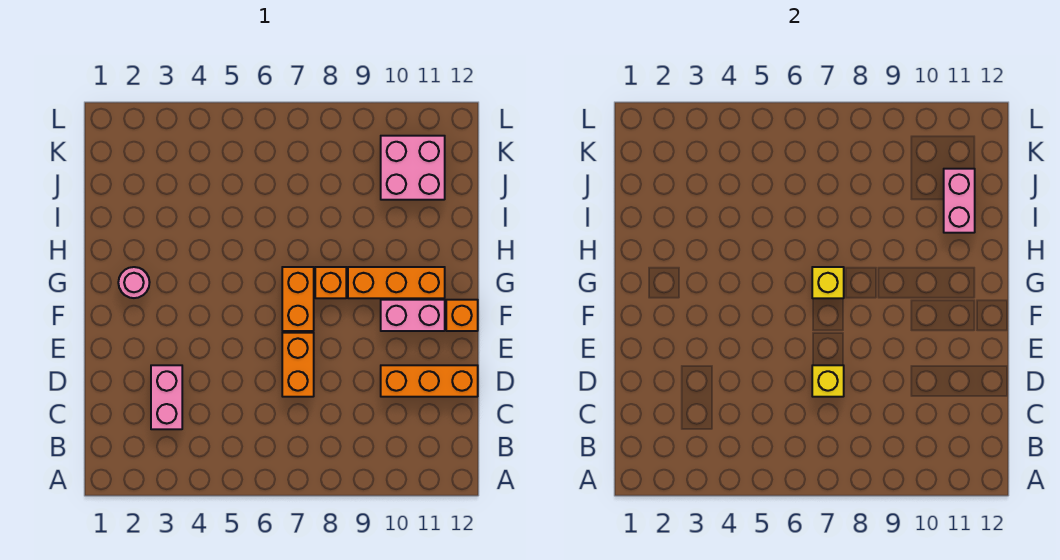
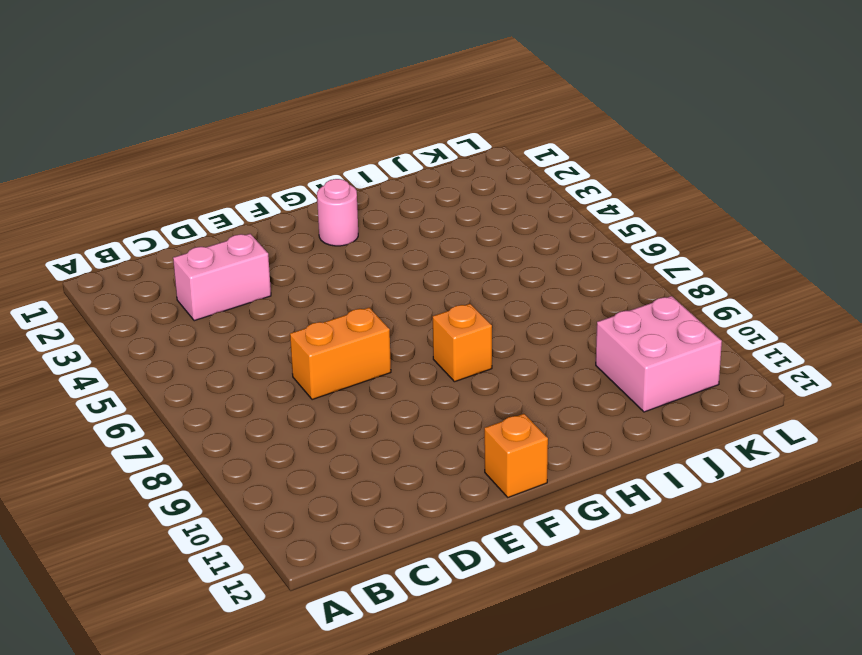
none -> orange 1x3 brick [381,365,478,397]
none -> orange 1x2 brick [282,267,314,331]
none -> pink 1x2 brick [381,300,445,331]

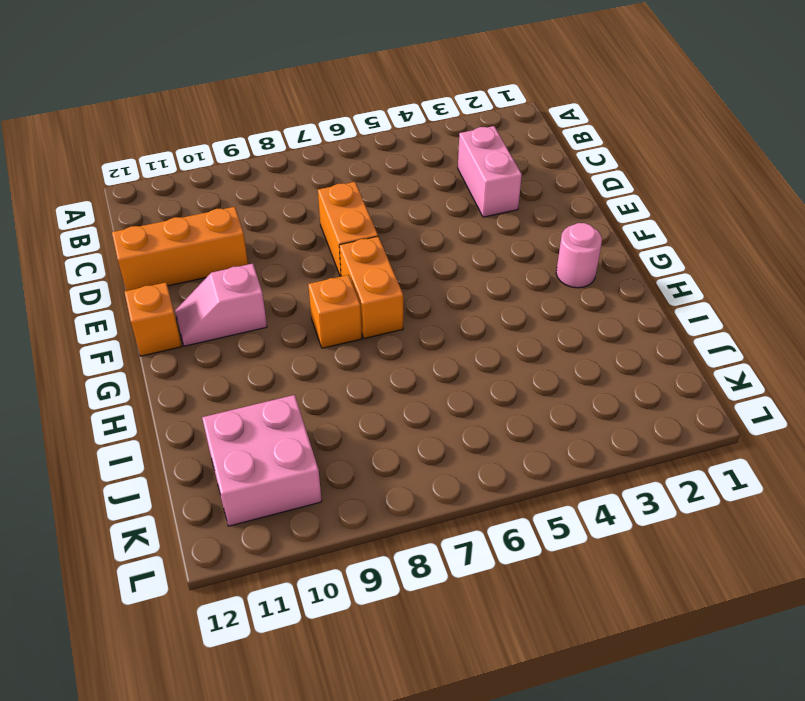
pink 1x2 slope [175,264,267,346] -> pink 1x2 brick [381,300,445,331]
none -> orange 1x3 brick [348,267,445,298]
none -> yellow 1x1 brick [812,365,844,397]
none -> yellow 1x1 brick [812,267,844,298]

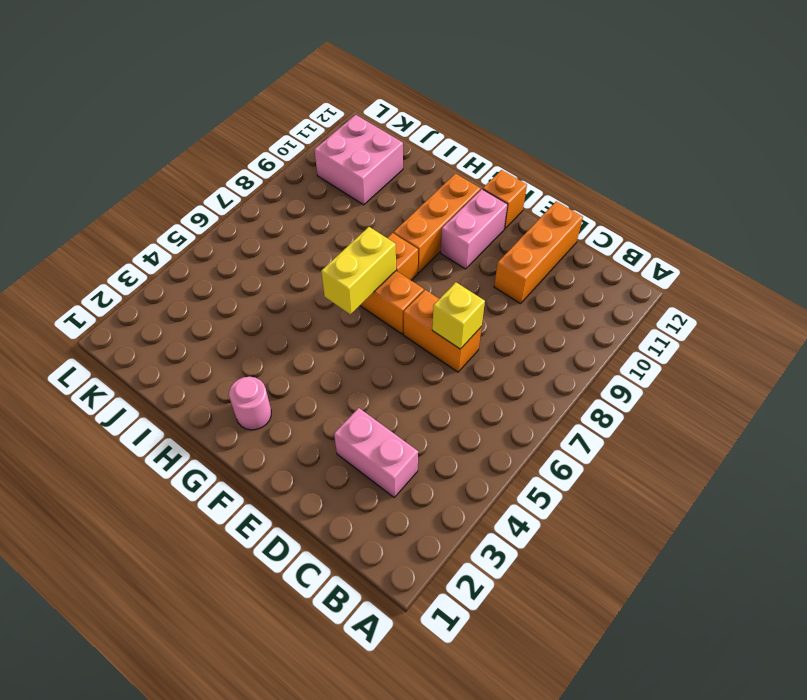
yellow 1x2 brick [321,227,396,314] -> yellow 1x1 brick [812,267,844,298]
none -> pink 1x2 brick [944,169,975,233]

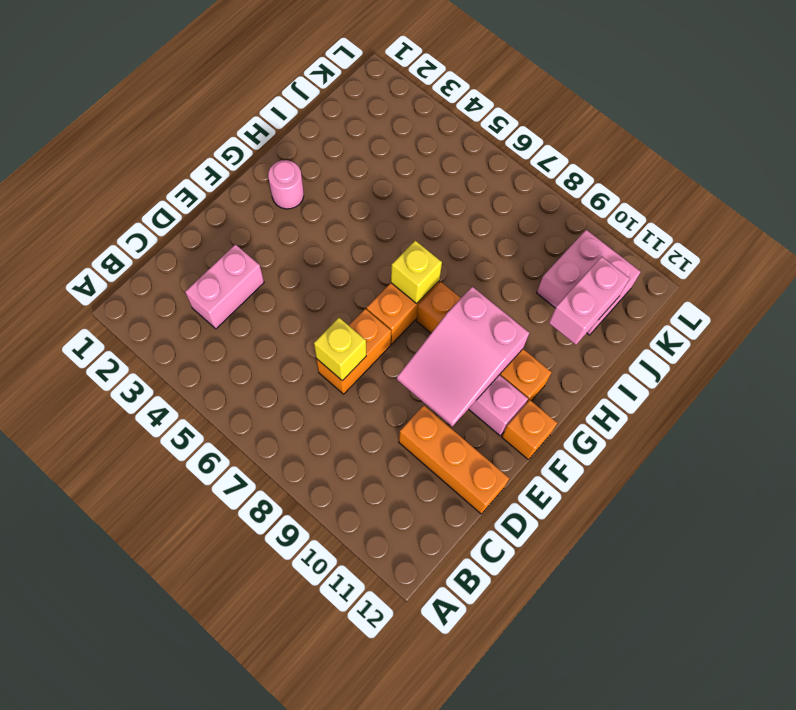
pink 2x3 slope [397,287,529,426] -> none

